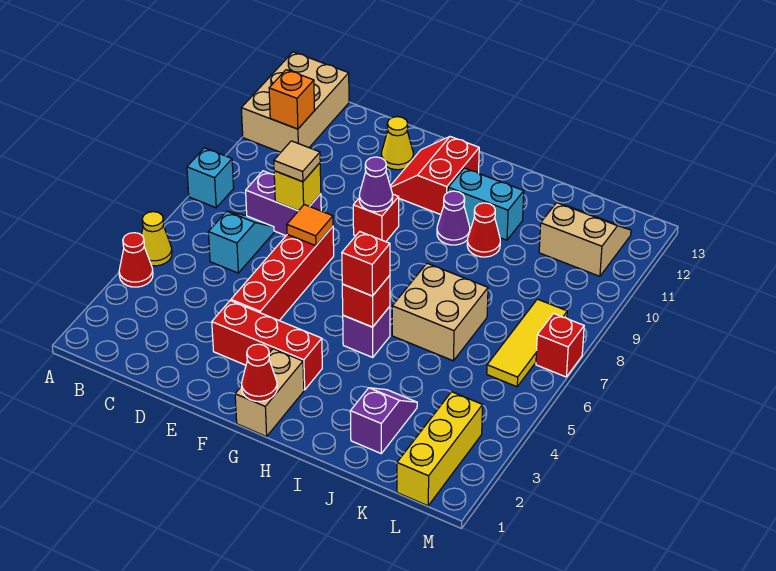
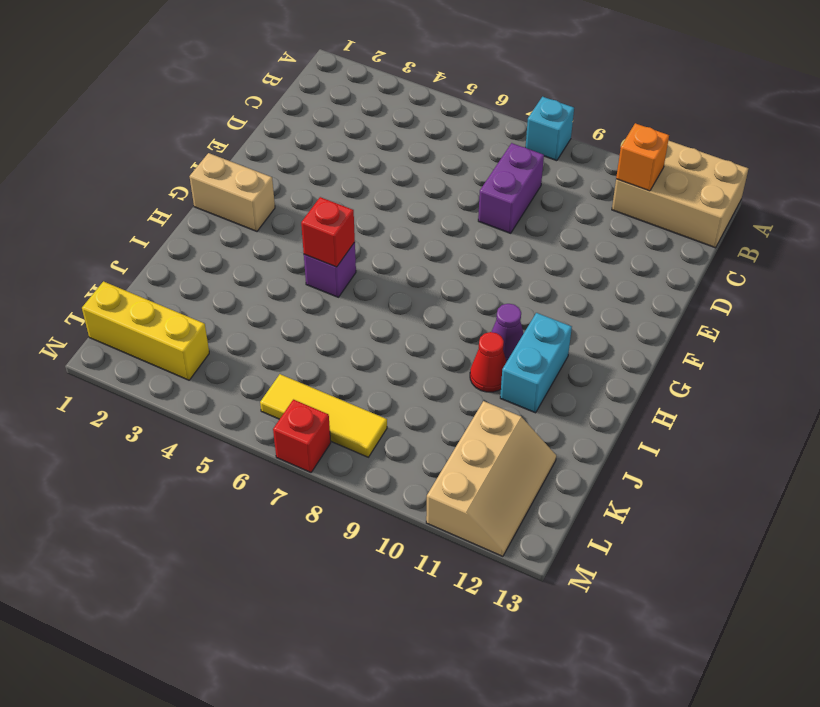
tan 2x3 slope [426,401,556,556] -> tan 2x2 slope [539,203,631,276]
none -> red 1x1 cone [119,233,153,287]
none -> yellow 1x1 cone [142,212,172,266]
none -> cyan 1x2 slope [208,211,274,273]
none -> red 1x3 brick [212,301,322,390]

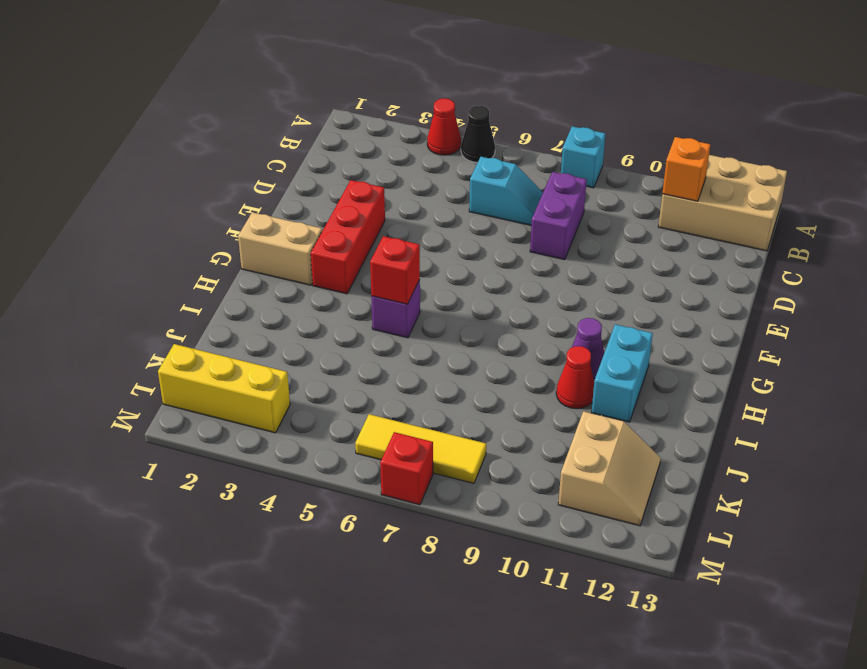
black 1x1 cone [461,106,495,162] -> yellow 1x1 cone [142,212,172,266]
none -> red 1x4 brick [231,227,334,320]
none -> yellow 1x1 cone [381,117,413,170]
none -> red 1x1 brick [353,194,399,242]
none -> red 2x2 slope [390,137,479,215]

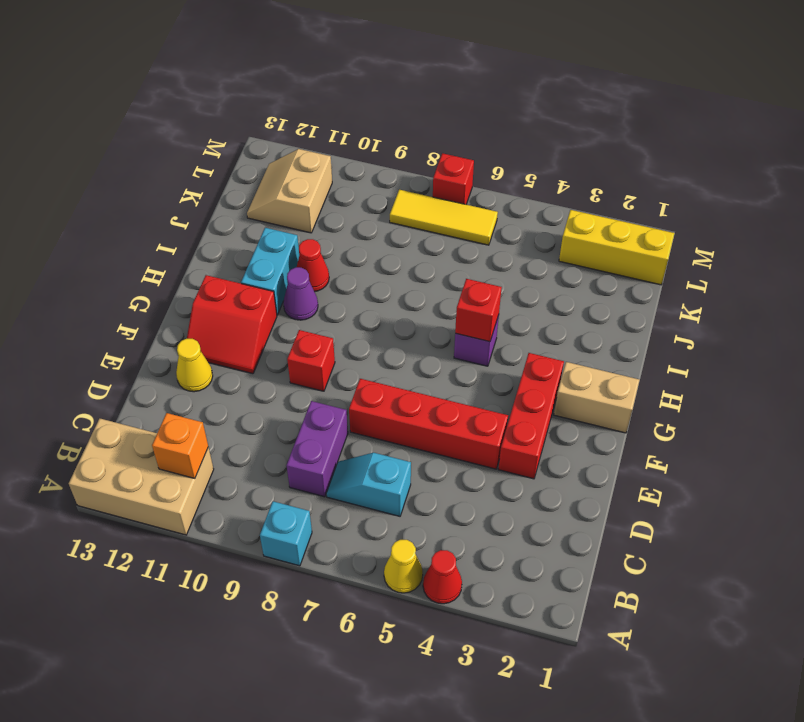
none -> tan 2x2 brick [392,263,488,361]
none -> purple 1x2 slope [350,388,417,453]
none -> yellow 1x1 brick [274,163,321,211]
none -> orange 1x1 tile [287,205,333,246]

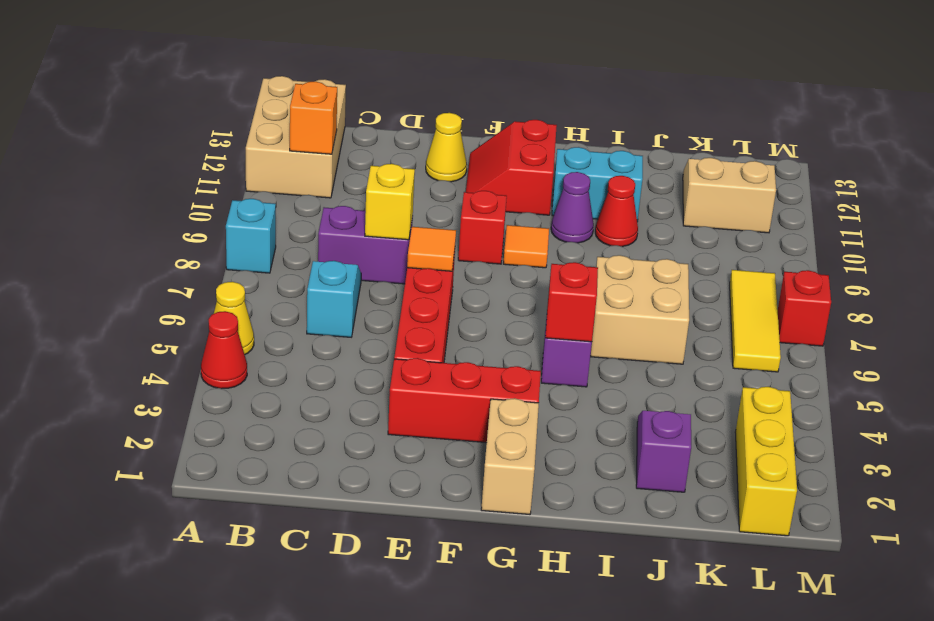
orange 1x1 tile [503,225,549,268] -> none
none -> purple 1x1 cone [359,157,393,212]
none -> red 1x1 cone [242,344,277,401]
none -> tan 1x1 tile [274,141,320,182]
none -> red 1x1 brick [342,232,390,296]

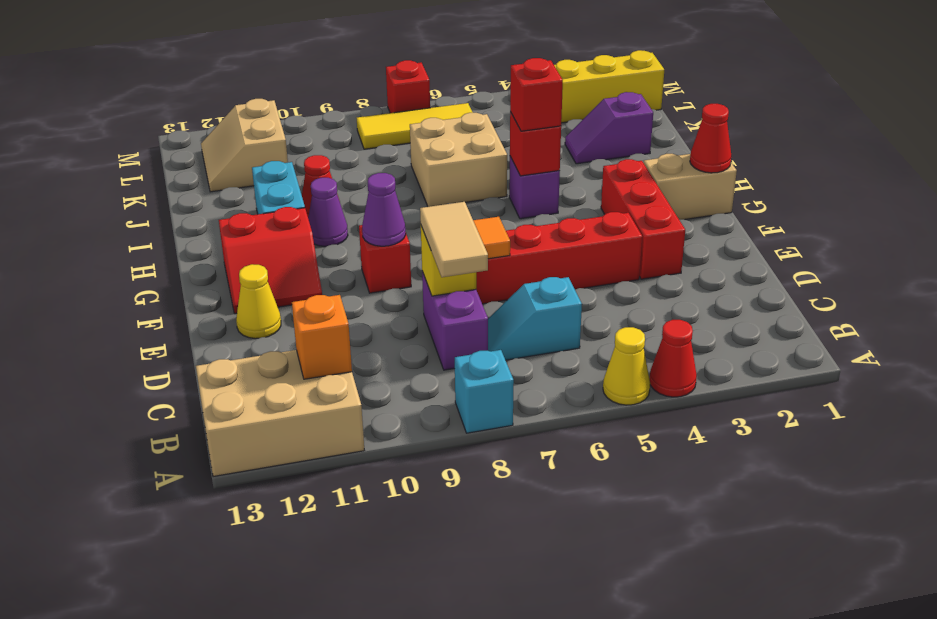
tan 1x2 tile [420,202,488,277] -> tan 1x1 tile [274,141,320,182]

